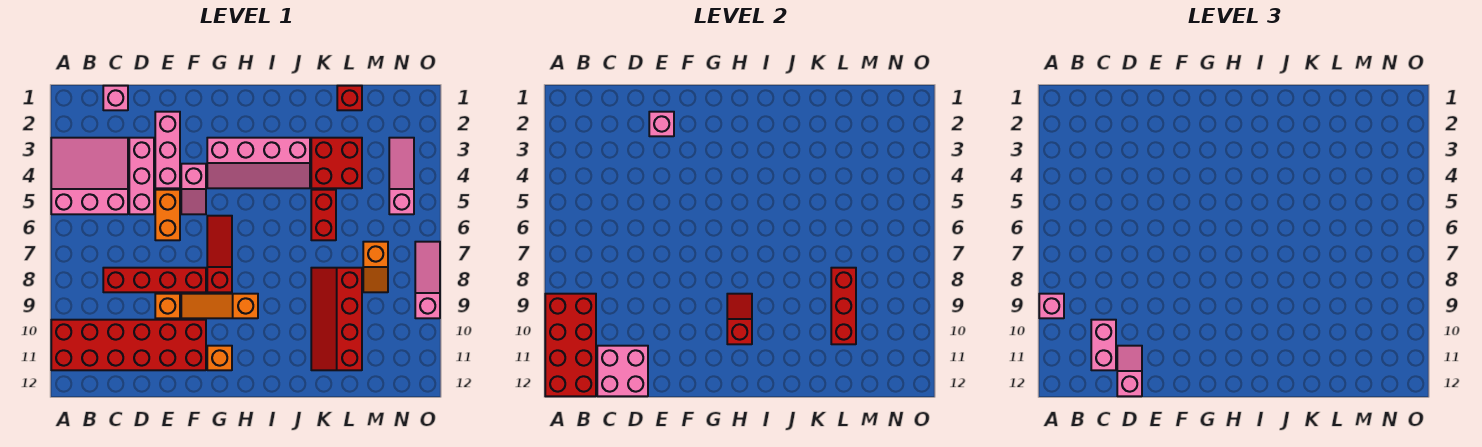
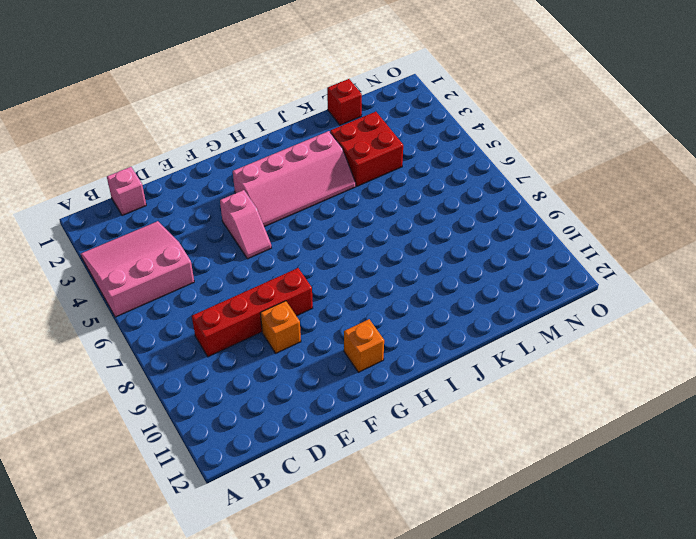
none -> red 2x6 brick [51,320,206,370]
none -> pink 1x3 brick [129,138,154,214]
none -> pink 1x3 brick [155,112,180,188]

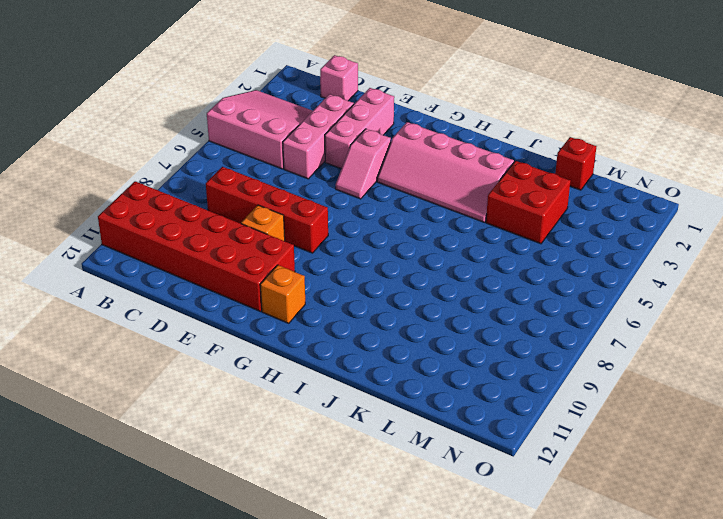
none -> orange 1x2 brick [155,190,180,240]
none -> orange 1x3 slope [181,294,258,318]
none -> red 1x3 slope [207,216,232,292]

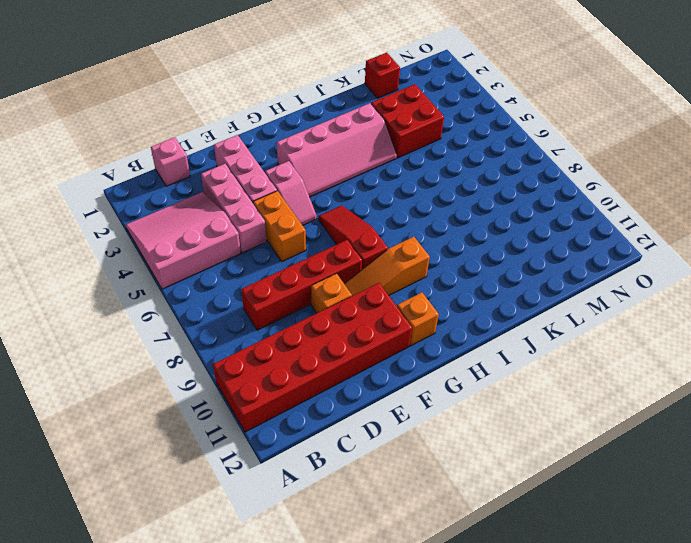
none -> red 1x2 brick [311,190,336,240]
none -> red 2x4 slope [311,268,362,370]
none -> orange 1x2 slope [363,242,388,292]

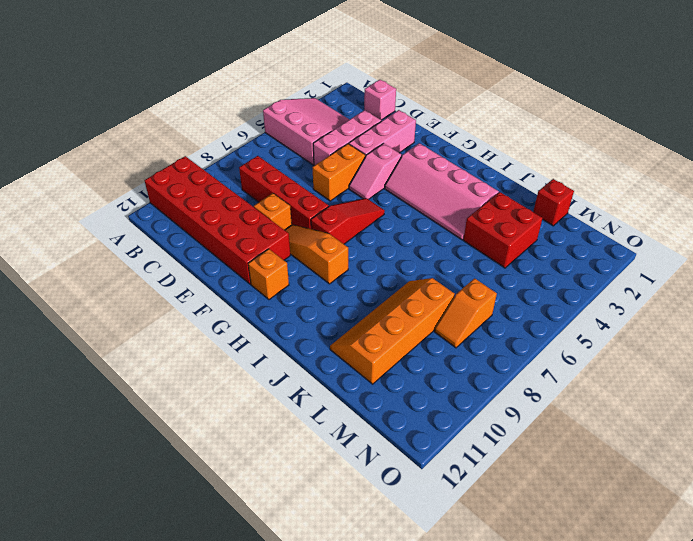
orange 2x4 slope [330,278,455,384] -> red 2x4 slope [311,268,362,370]
none -> red 1x2 brick [311,190,336,240]
none -> pink 1x3 slope [389,138,414,214]
none -> pink 1x3 slope [415,242,440,318]

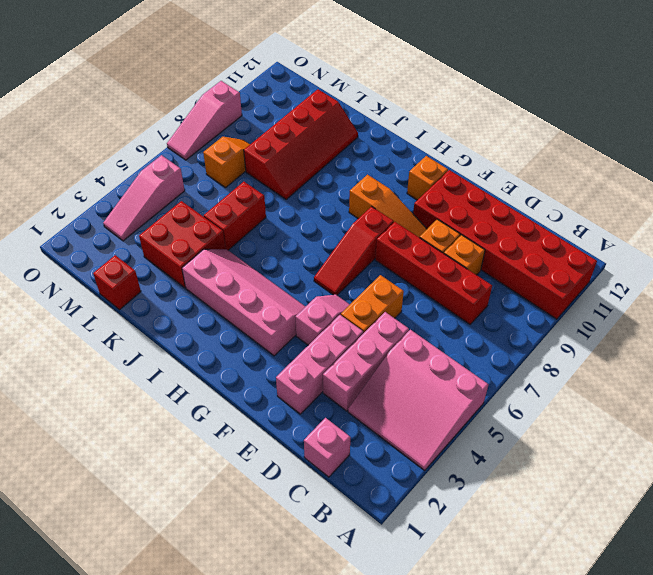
orange 1x1 brick [444,235,485,275] -> none
none -> red 2x4 brick [545,294,596,396]
none -> pink 2x2 brick [597,346,648,396]
none -> pink 1x1 brick [649,112,674,136]

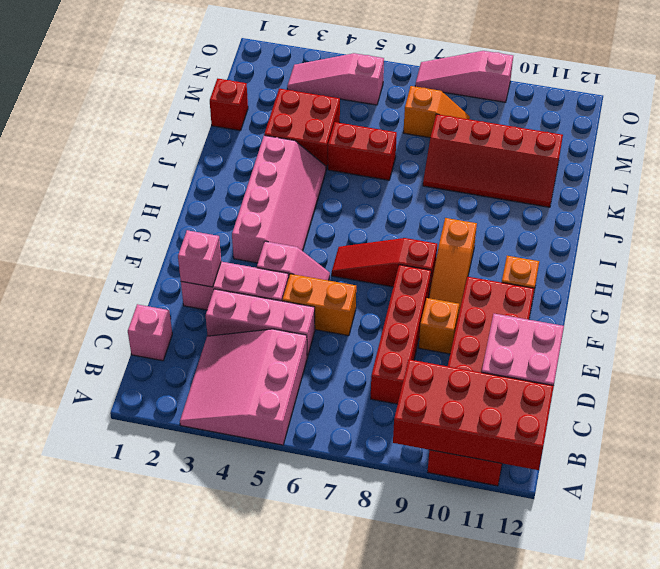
none -> red 1x2 slope [727,294,752,344]
none -> red 1x3 brick [831,268,856,344]
none -> pink 1x1 brick [1039,294,1064,318]

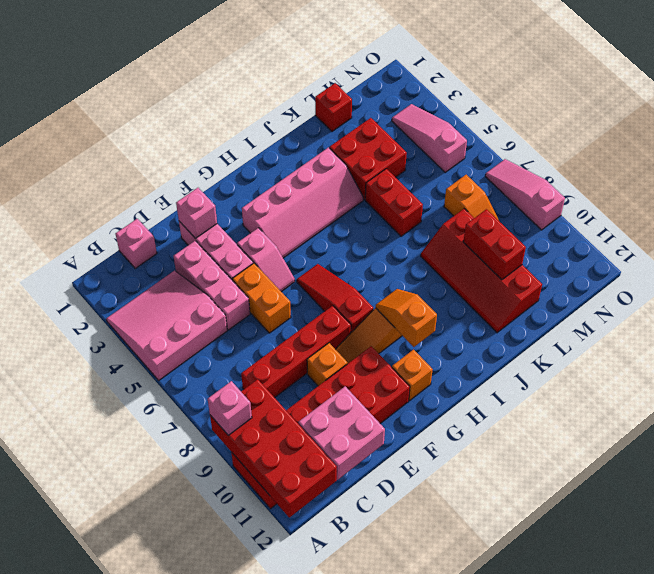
orange 1x2 slope [376,289,437,347] -> red 1x2 slope [727,294,752,344]
red 1x2 brick [463,209,526,280] -> red 1x3 brick [831,268,856,344]
none -> pink 1x2 brick [1091,320,1116,370]
none -> pink 1x2 slope [1117,346,1142,396]

